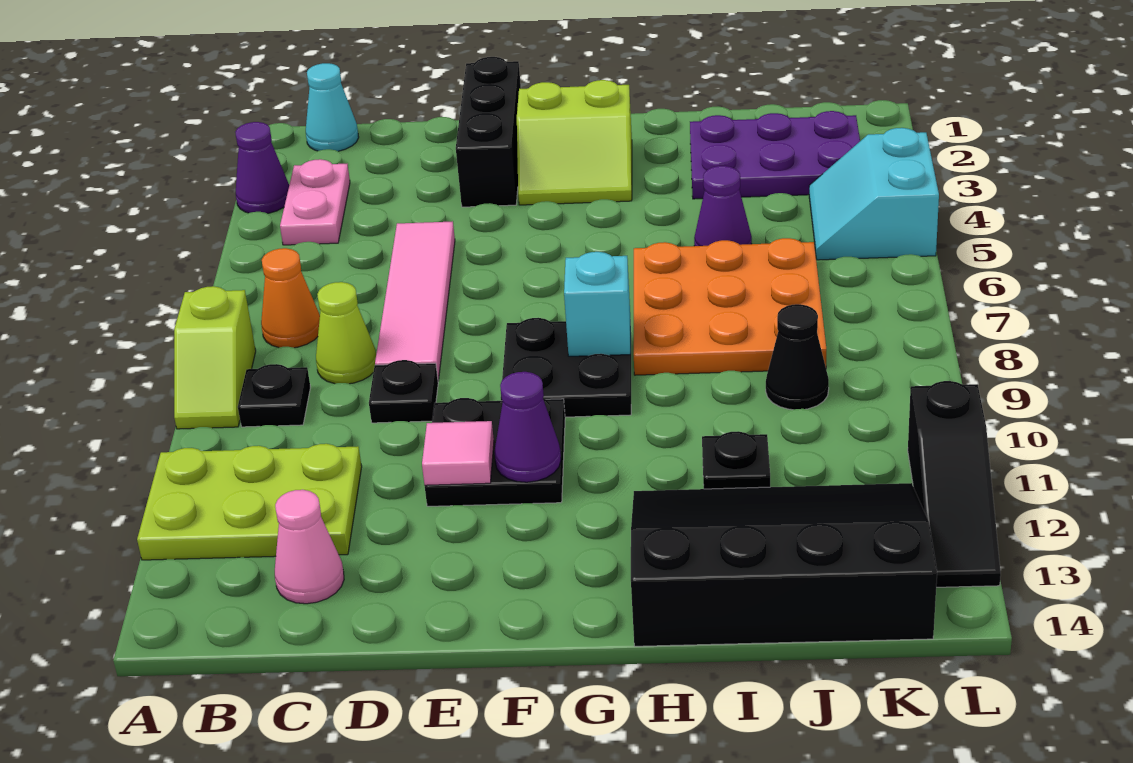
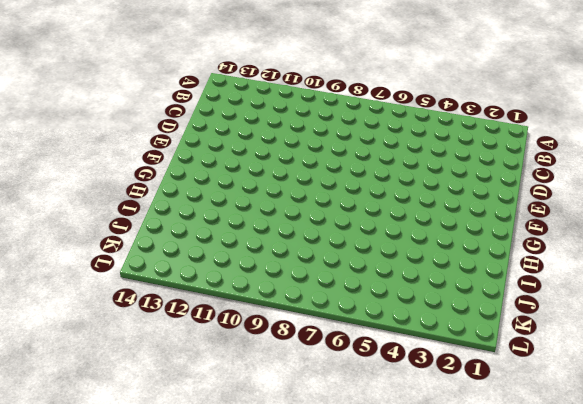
none -> purple 1x1 cone [235,122,289,213]
none -> lime 1x2 slope [174,286,256,429]
none -> lime 2x3 plate [137,444,362,560]

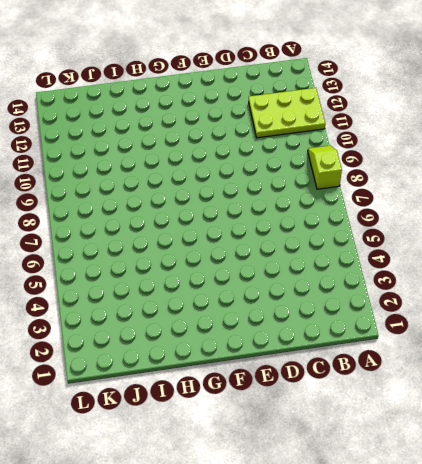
none -> purple 1x1 cone [235,122,289,213]
none -> cyan 1x1 cone [306,63,359,151]
none -> pink 1x2 plate [280,159,350,245]

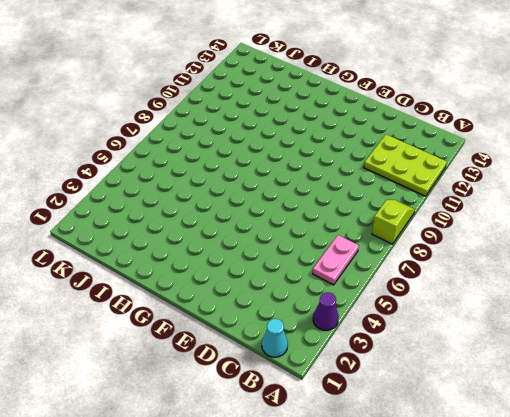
pink 1x2 plate [313,235,359,285] -> pink 1x2 plate moved to [280,159,350,245]
none -> orange 1x1 cone [261,248,320,348]
none -> black 1x1 plate [238,364,310,427]
none -> lime 1x1 cone [316,282,376,384]

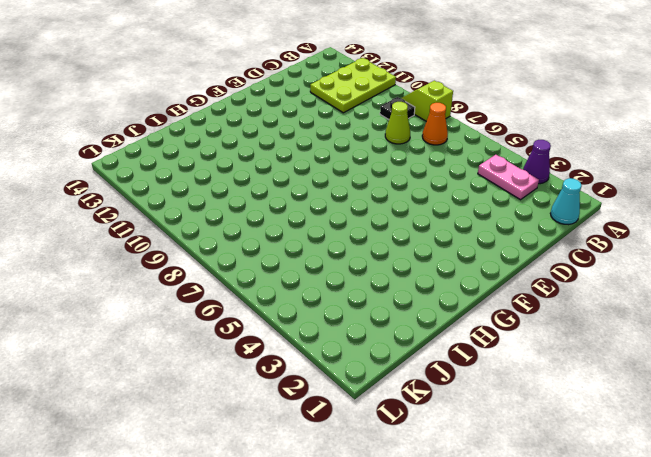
none -> pink 1x1 cone [275,490,344,604]
none -> pink 1x4 tile [375,221,455,381]
none -> black 1x1 plate [369,360,438,423]

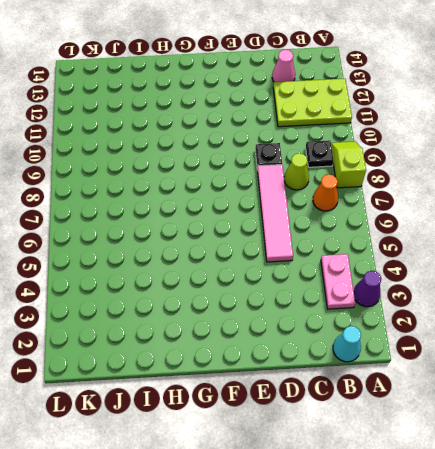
none -> black 1x3 brick [456,57,521,207]
none -> black 2x2 plate [425,398,565,506]
none -> lime 2x2 slope [517,80,632,205]

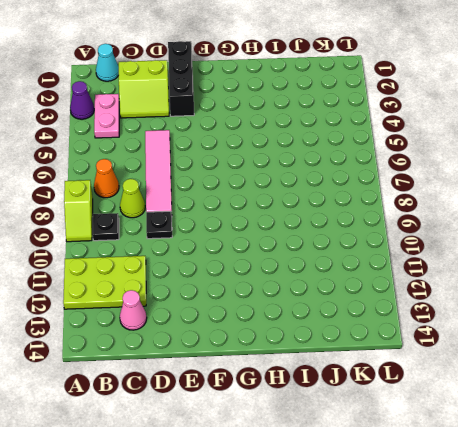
lime 2x2 slope [119,60,169,118] -> lime 2x2 slope moved to [517,80,632,205]
none -> black 2x2 plate [425,398,565,506]
none -> black 2x2 plate [501,318,631,417]
none -> orange 3x3 plate [634,238,826,375]

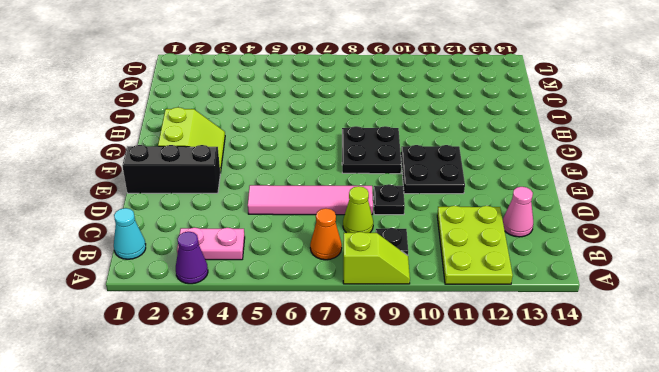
none -> orange 3x3 plate [634,238,826,375]
none -> black 3x4 slope [631,483,937,646]
none -> purple 2x3 plate [690,111,860,199]

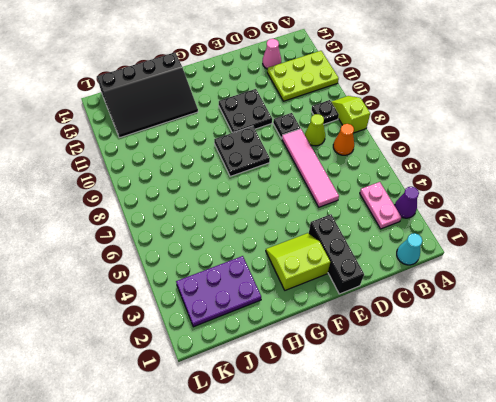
none -> orange 3x3 plate [634,238,826,375]
none -> purple 1x1 cone [694,166,752,246]
none -> black 1x1 plate [702,431,770,489]

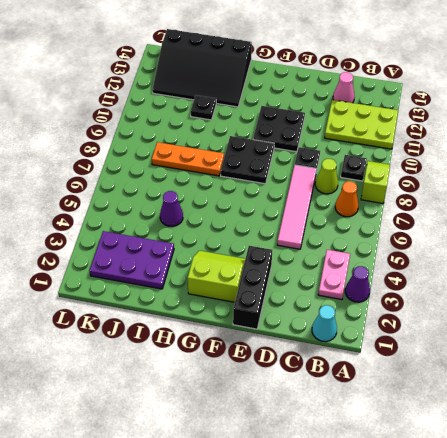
orange 1x3 plate [152,142,224,176] -> orange 3x3 plate [634,238,826,375]
none -> black 1x1 cone [766,304,829,410]
none -> cyan 2x2 slope [809,128,939,260]
none -> black 1x3 slope [908,381,1001,587]

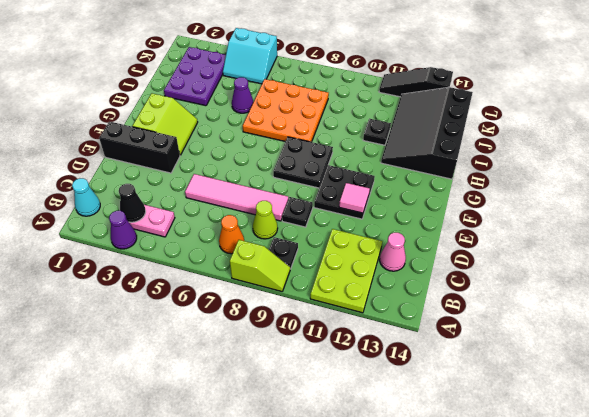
black 1x1 cone [119,184,146,222] -> black 1x1 cone moved to [766,304,829,410]
black 1x3 slope [379,67,453,97] -> black 1x3 slope turned to [908,381,1001,587]
none -> purple 1x1 cone [494,372,561,482]
none -> cyan 1x1 brick [564,252,630,356]

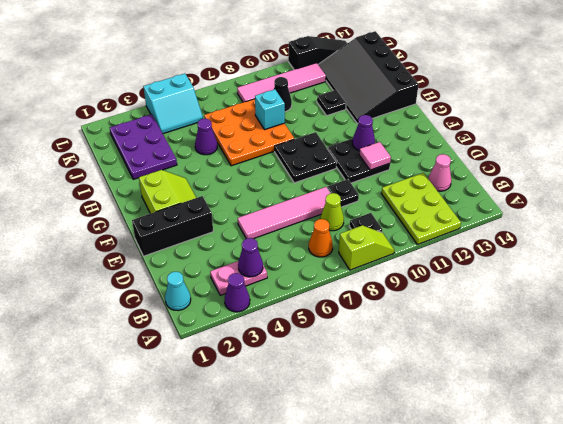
purple 1x1 cone [238,238,263,277] -> none
cyan 1x1 brick [255,89,285,130] -> cyan 1x1 brick moved to [564,252,630,356]
pink 1x4 tile [237,63,326,102] -> none

